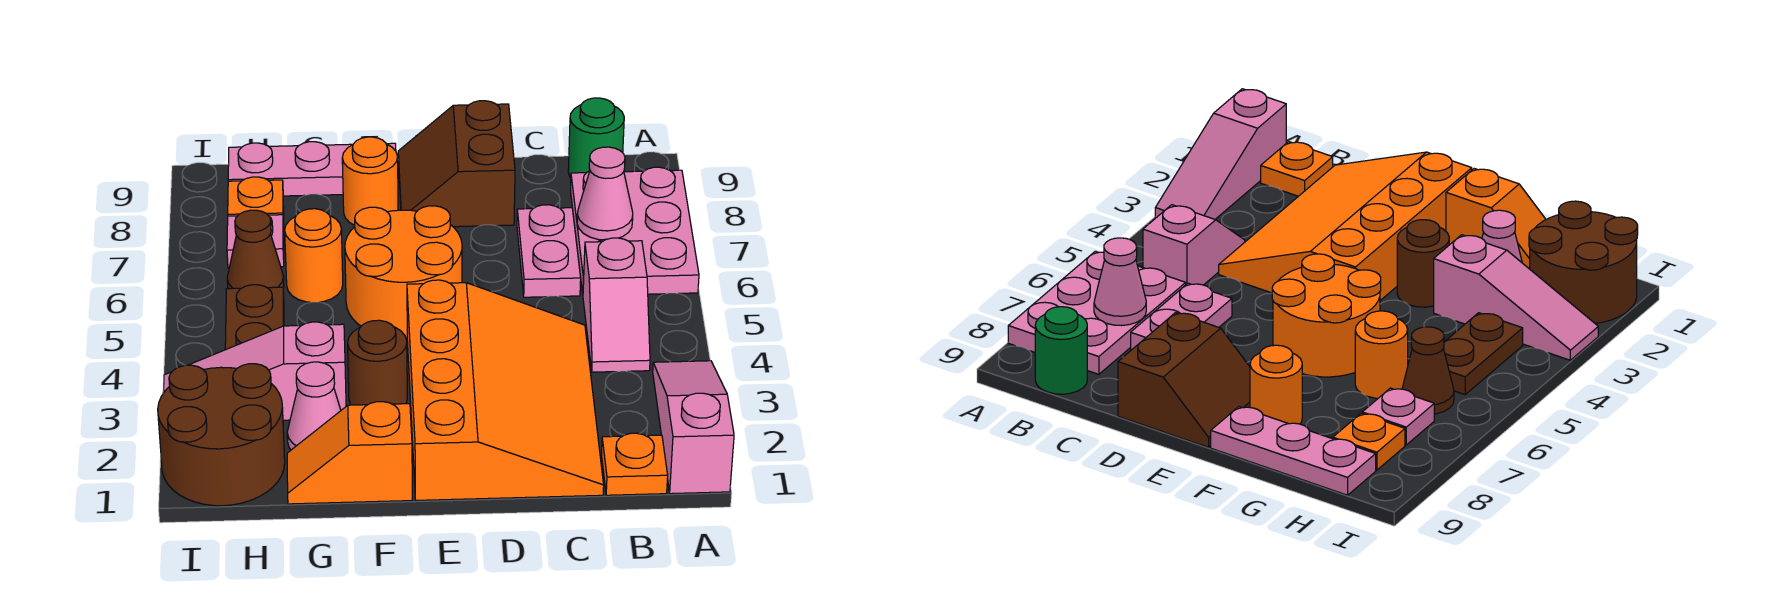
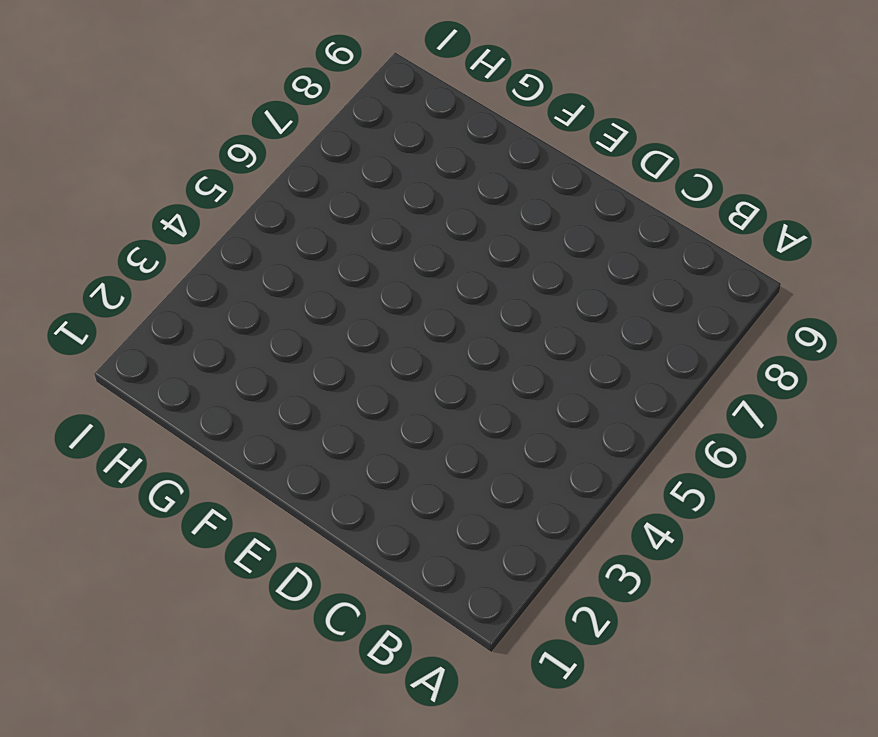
none -> pink 1x3 slope [653,361,734,494]
none -> pink 2x3 plate [570,167,699,294]
none -> orange 1x1 plate [602,433,668,495]

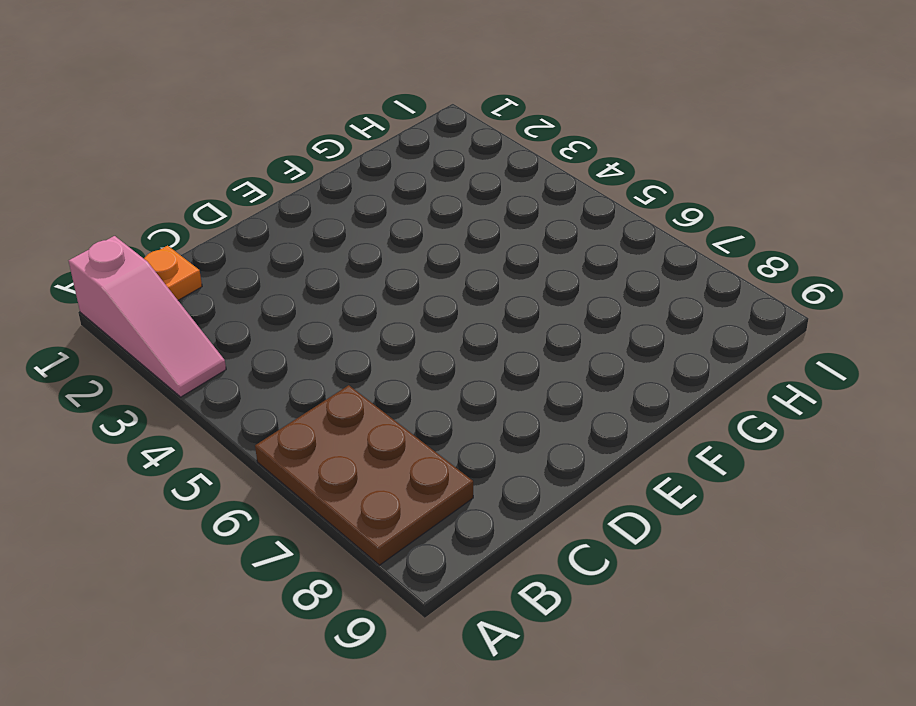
brown 2x3 plate [255,385,473,565] -> pink 2x3 plate [570,167,699,294]
none -> pink 1x2 slope [583,238,650,372]
none -> green 1x1 round brick [568,98,624,178]
none -> orange 3x4 slope [407,280,604,500]

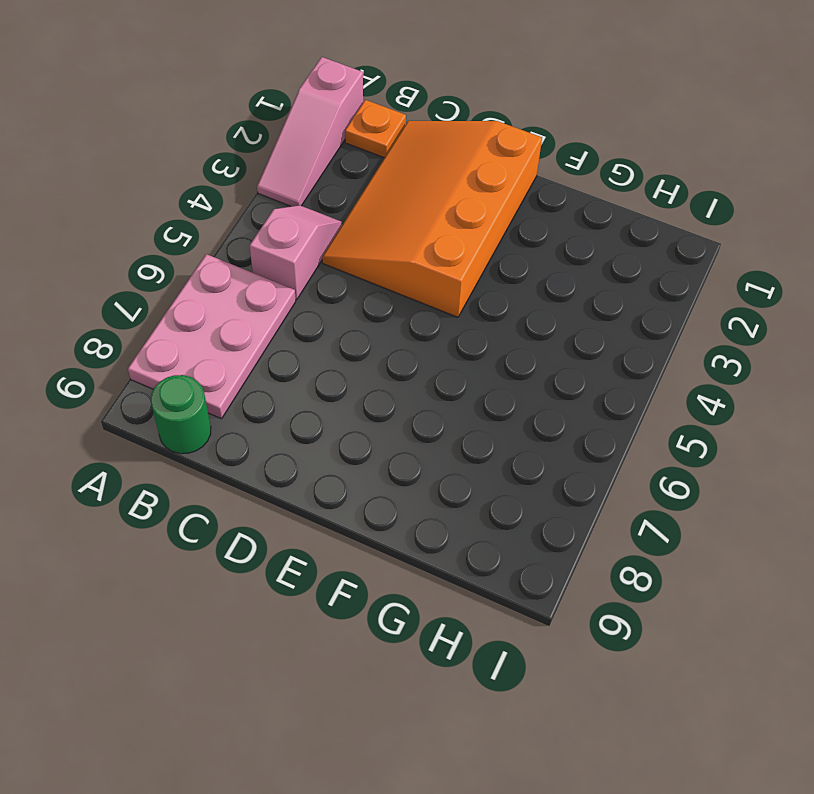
none -> pink 1x2 plate [517,205,581,297]
none -> brown 2x2 slope [398,101,515,227]
none -> orange 2x2 round brick [345,206,462,338]

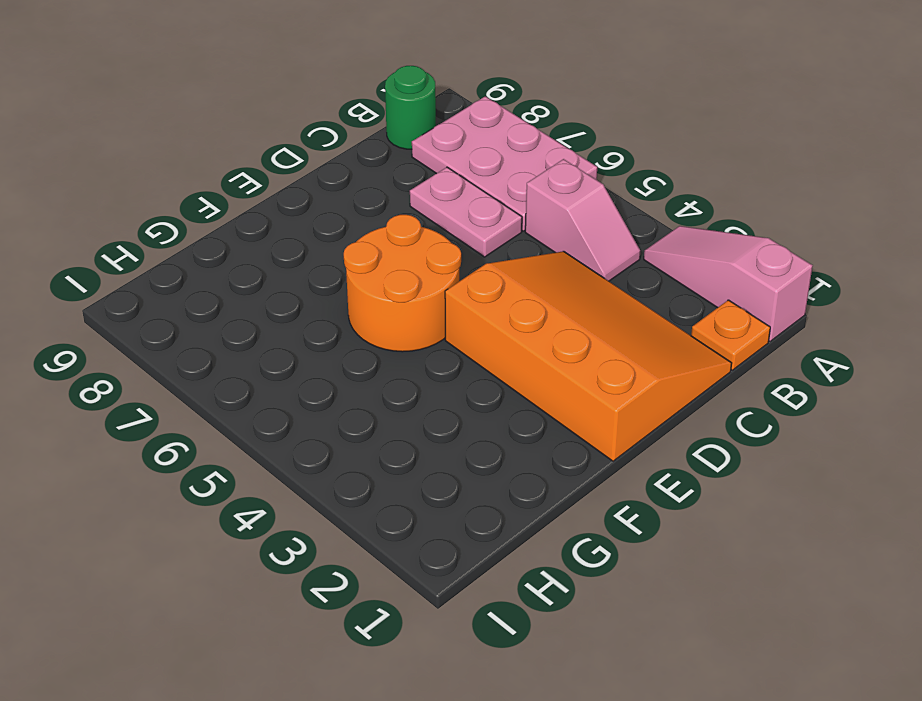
none -> brown 2x2 slope [398,101,515,227]
none -> orange 1x2 slope [287,402,412,504]
none -> brown 1x1 round brick [348,320,407,405]

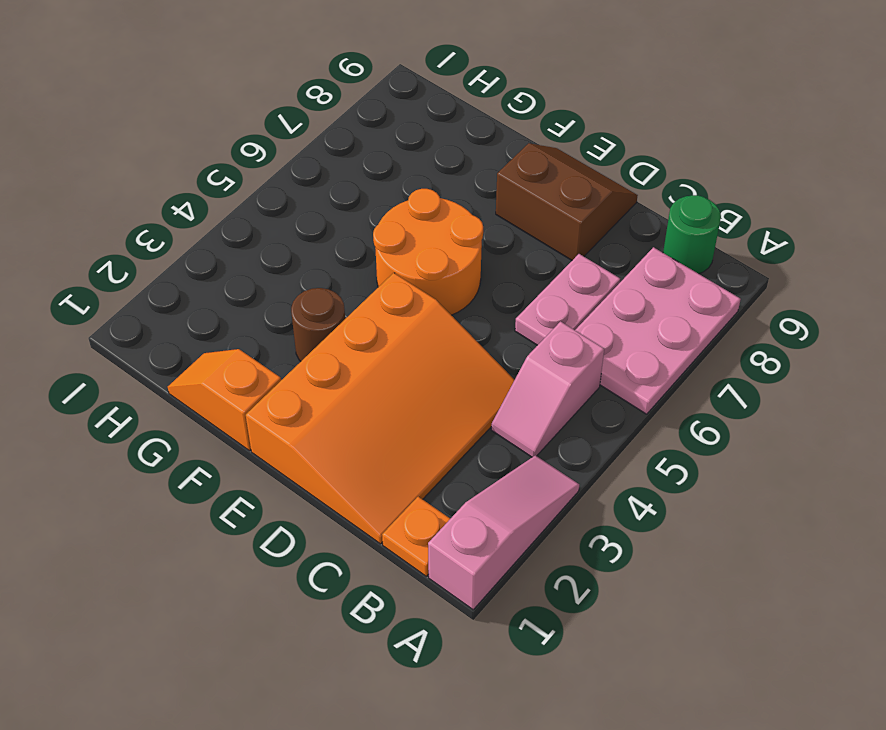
brown 2x2 slope [496,143,638,260] -> brown 2x2 slope turned to [398,101,515,227]
none -> orange 1x1 round brick [342,137,398,225]
none -> pink 1x3 plate [228,142,396,196]
none -> pink 1x1 cone [287,362,341,450]

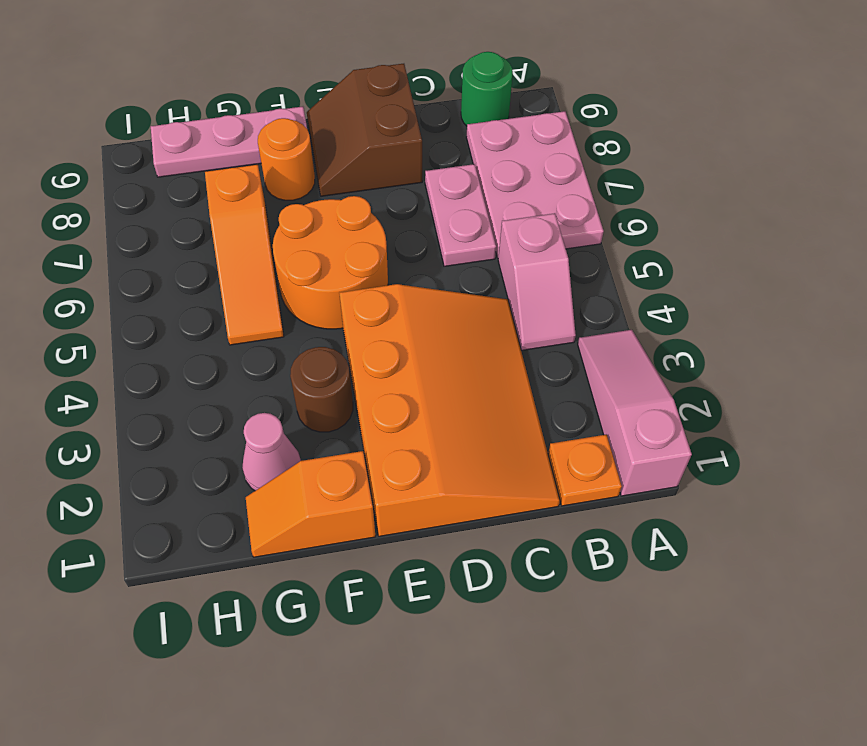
orange 1x3 slope [205,165,284,345] -> orange 1x1 round brick [285,209,343,302]
none -> pink 1x3 slope [163,322,346,420]
none -> brown 2x2 round brick [158,364,285,506]
none -> brown 1x2 plate [225,285,284,350]

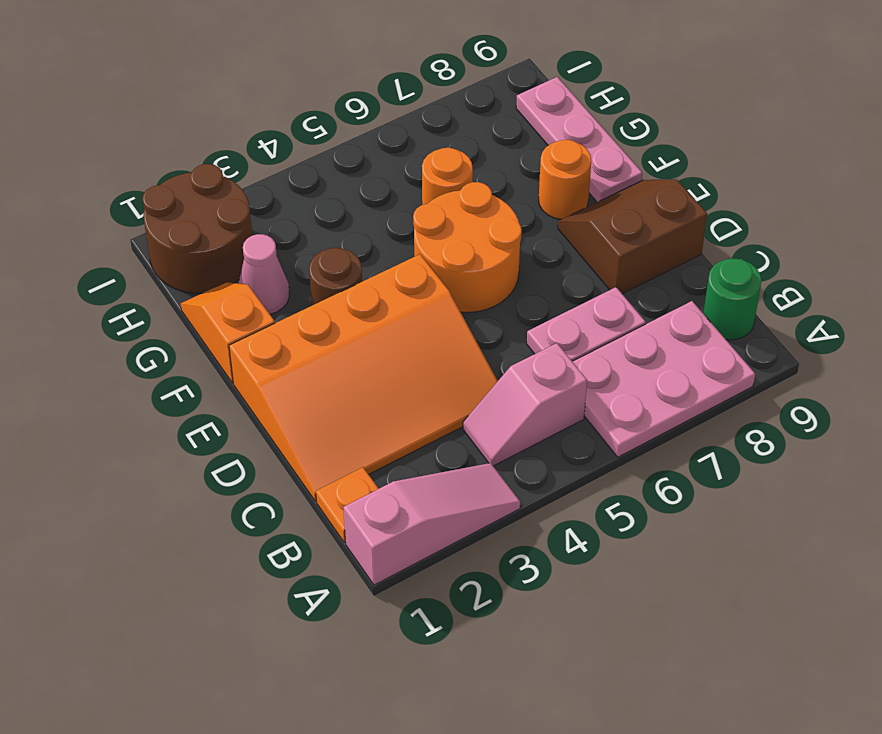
none -> pink 1x3 slope [163,322,346,420]
none -> brown 1x2 plate [225,285,284,350]
none -> brown 1x1 cone [227,210,284,289]

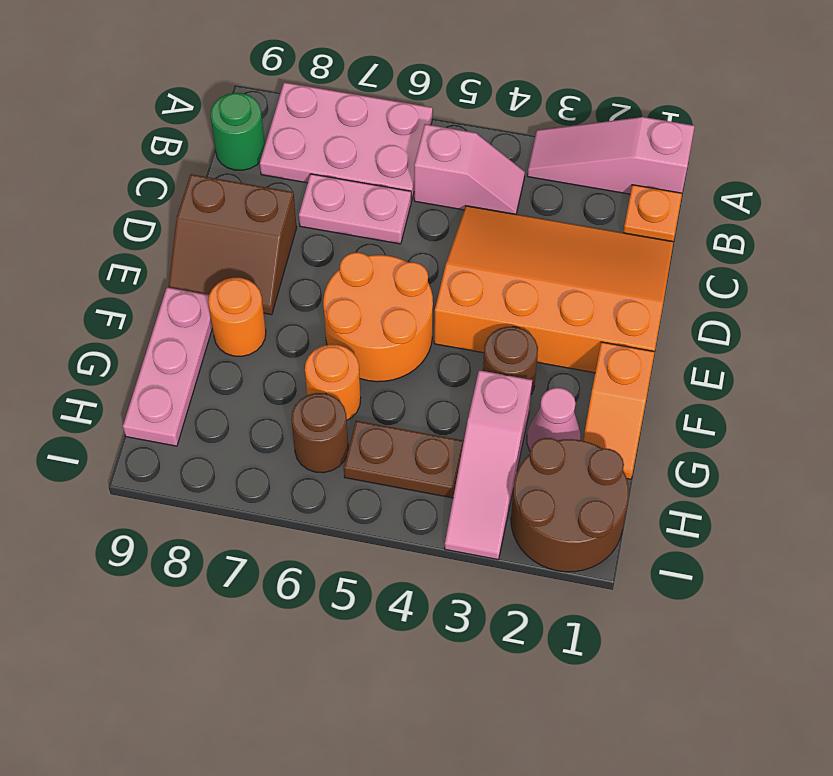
brown 1x1 round brick [291,393,348,473] -> brown 1x1 cone [227,210,284,289]
none -> pink 1x1 plate [227,215,284,268]
none -> orange 1x1 plate [228,177,284,229]
none -> pink 1x1 cone [577,147,633,240]

